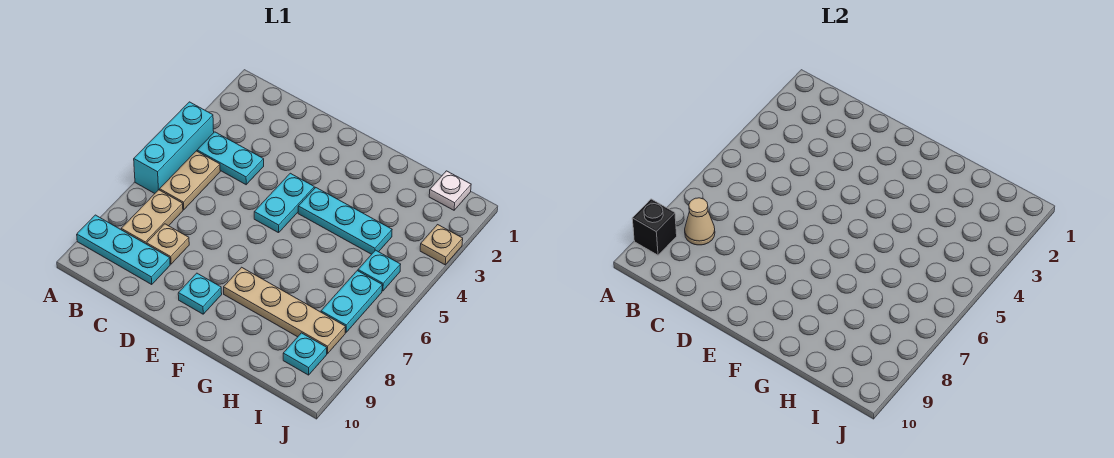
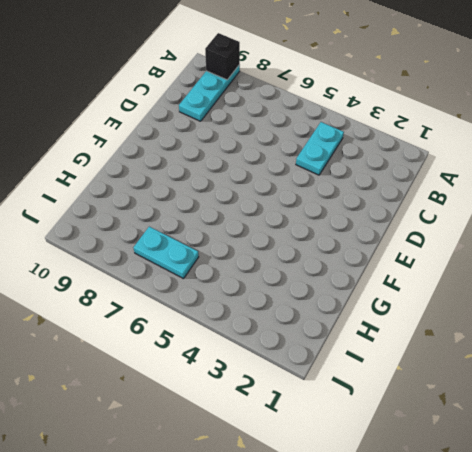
none -> cyan 1x3 brick [134,102,214,193]
none -> tan 1x2 plate [160,151,220,210]
none -> tan 1x2 plate [121,190,183,244]

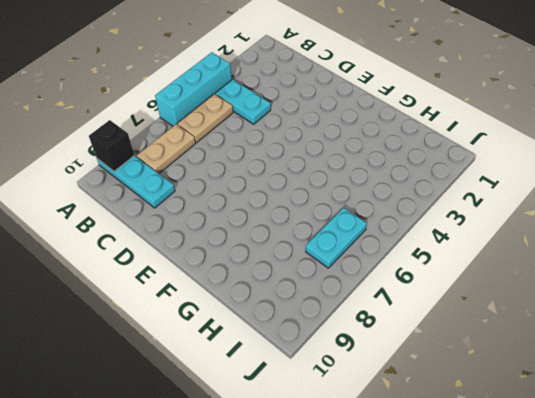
none -> tan 1x1 plate [147,224,189,264]
none -> cyan 1x2 plate [254,173,314,233]
none -> cyan 1x1 plate [178,273,222,314]

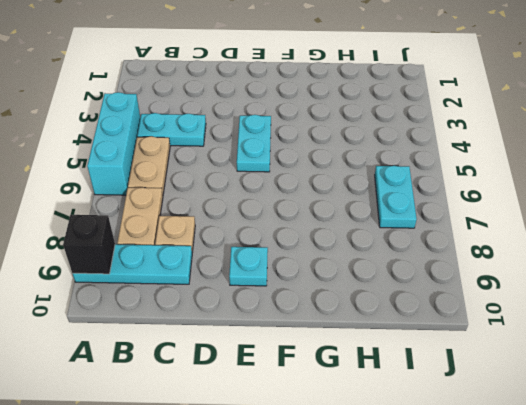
none -> cyan 1x3 plate [298,188,392,254]
none -> tan 1x4 plate [224,267,345,354]
none -> white 1x1 plate [429,171,471,210]

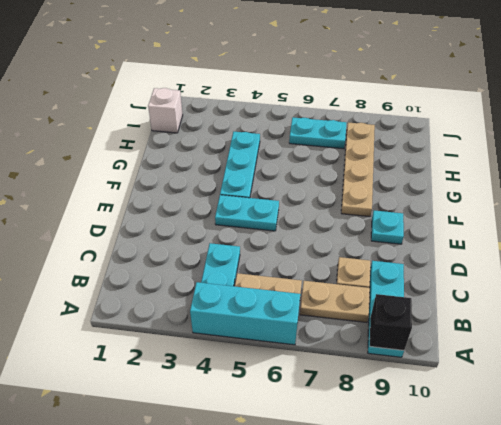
white 1x1 brick [148,88,183,133] -> white 1x1 plate [429,171,471,210]
none -> cyan 1x1 plate [358,250,401,291]
none -> cyan 1x1 plate [283,333,327,375]
none -> tan 1x1 plate [420,225,463,265]

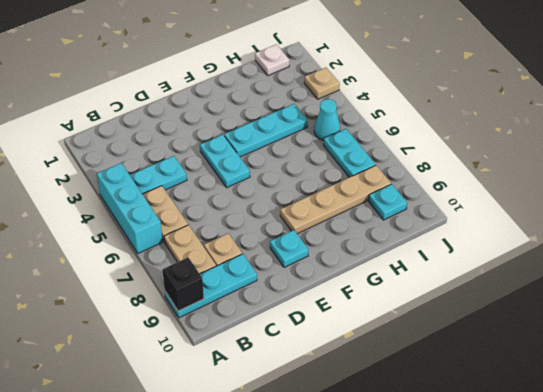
cyan 1x1 cone [314,99,340,141] -> cyan 1x1 plate [358,250,401,291]
none -> tan 1x1 cone [685,198,715,245]

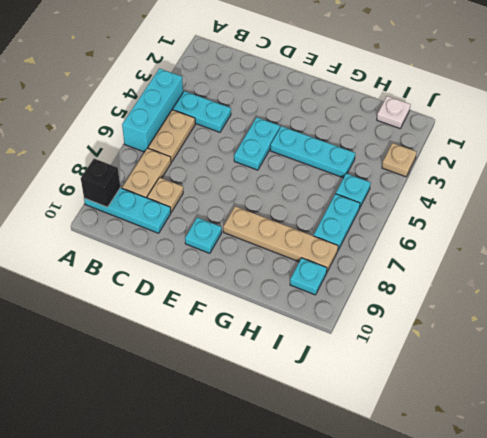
none -> tan 1x1 cone [685,198,715,245]

